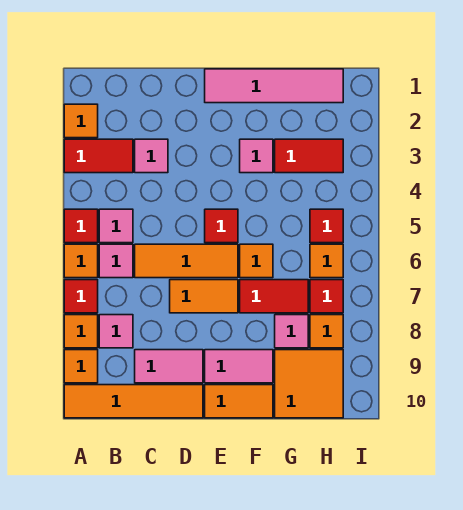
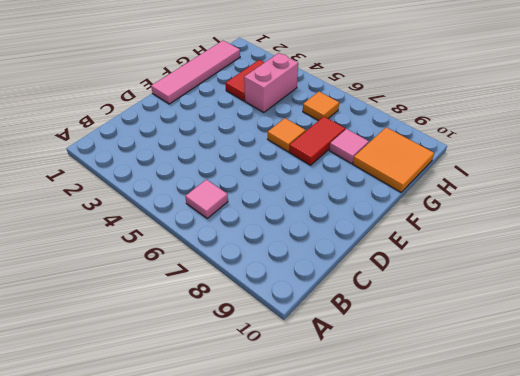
pink 1x2 brick [244,53,298,113] -> none
none -> orange 1x1 tile [64,104,98,138]
none -> red 1x2 tile [64,139,133,173]
none -> red 1x1 tile [64,209,98,243]

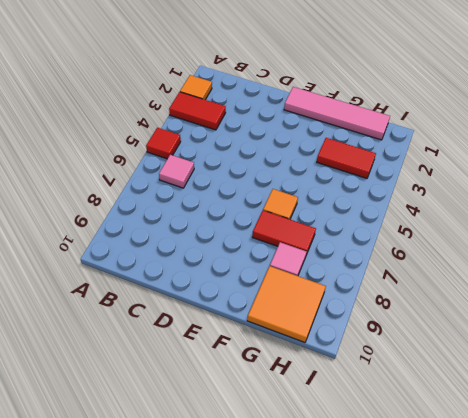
none -> orange 1x1 tile [64,244,98,278]
none -> red 1x1 tile [64,280,98,313]
none -> orange 1x1 tile [64,315,98,348]

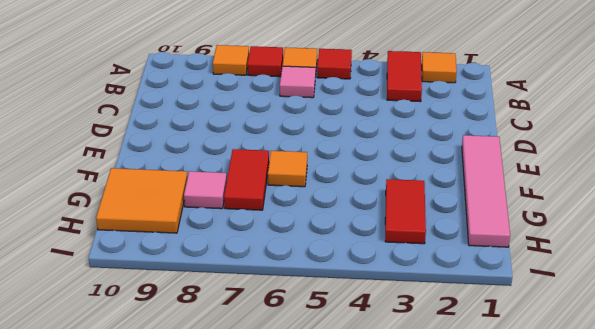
none -> orange 1x1 tile [64,350,98,383]
none -> orange 1x4 tile [64,385,203,418]
none -> pink 1x1 tile [99,209,133,243]

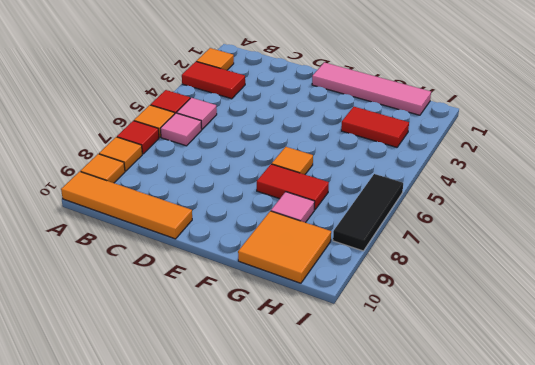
black 1x3 tile [333,174,403,251] -> none
none -> pink 1x1 tile [99,315,133,348]
none -> pink 1x1 tile [135,139,168,173]
none -> orange 1x3 tile [135,244,238,278]

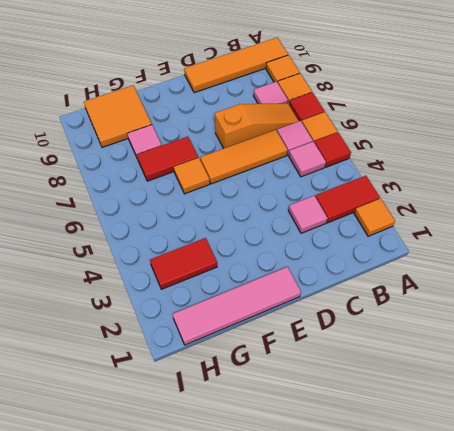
orange 1x3 slope [215,104,299,149] -> orange 1x2 tile [170,280,238,313]
none -> pink 1x2 tile [135,350,203,383]
none -> red 1x1 tile [205,209,238,243]
none -> pink 1x2 tile [205,350,273,383]

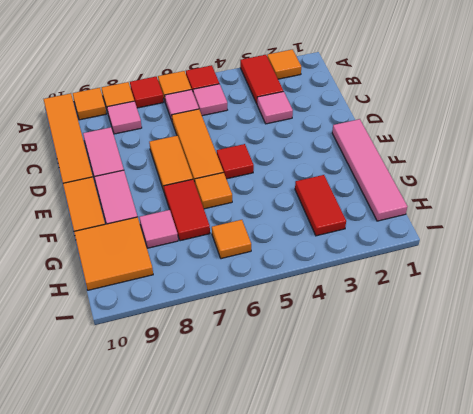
none -> pink 1x1 tile [240,139,273,173]
none -> red 1x1 tile [310,209,343,243]
none -> red 1x1 tile [310,280,343,313]

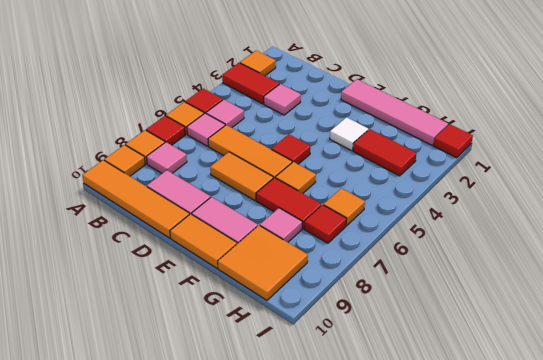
white 1x1 tile [330,117,368,151] -> pink 1x1 tile [240,139,273,173]
red 1x1 tile [434,124,473,158] -> red 1x1 tile moved to [310,209,343,243]
none -> orange 1x1 tile [310,315,343,348]

